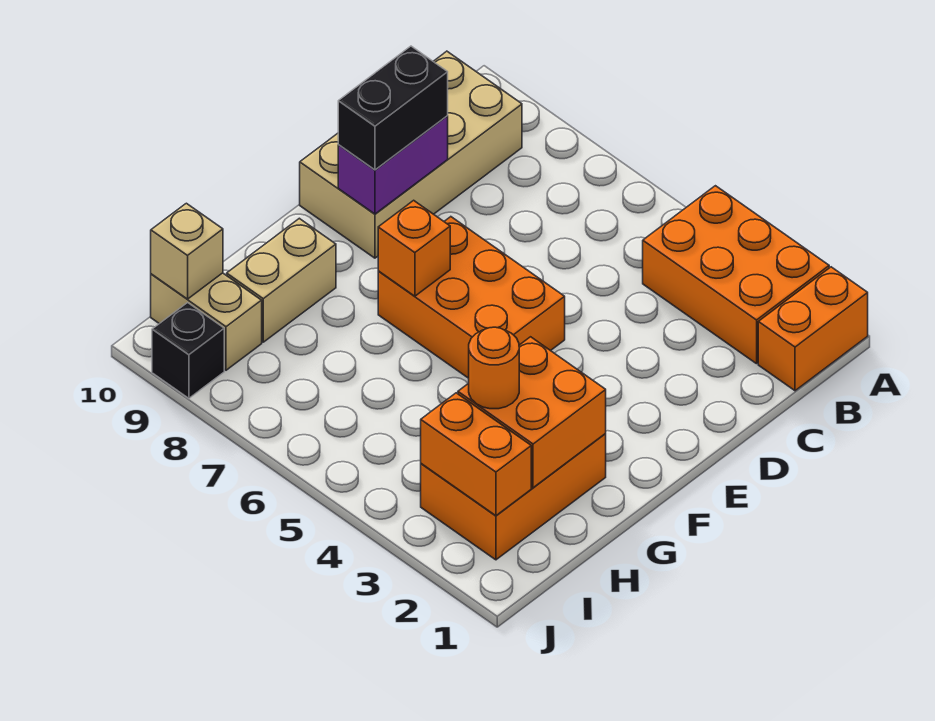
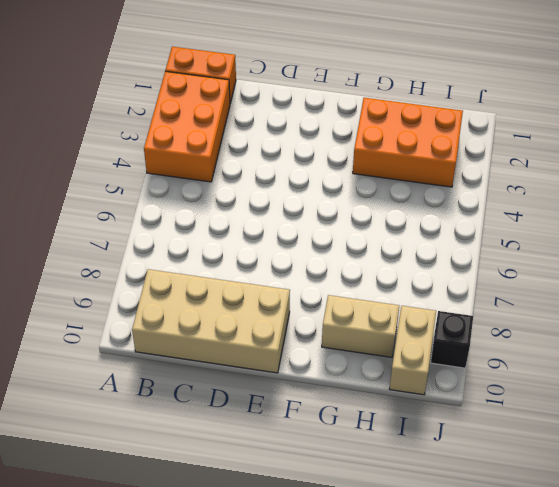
none -> orange 2x3 brick [378,217,565,378]
none -> purple 1x2 brick [338,116,448,214]
none -> orange 1x1 brick [378,200,450,296]

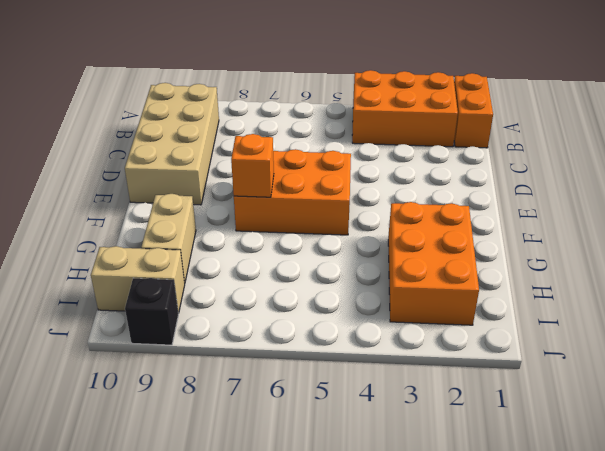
none -> purple 1x2 brick [338,116,448,214]
none -> orange 2x2 brick [458,337,606,488]
none -> orange 1x2 brick [421,393,531,516]

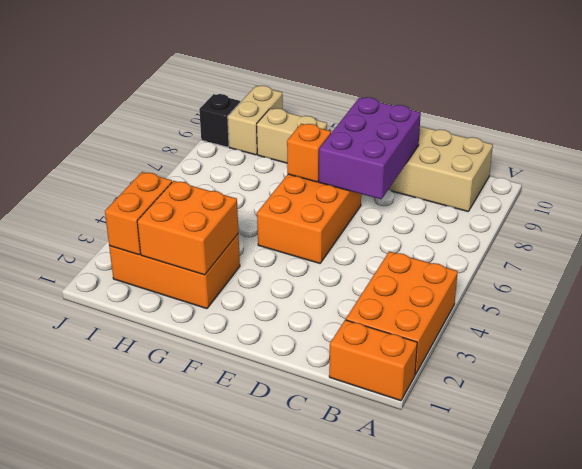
purple 2x3 brick [319,97,421,199] -> purple 1x2 brick [338,116,448,214]
none -> tan 1x1 brick [151,203,223,299]
none -> black 1x2 brick [338,46,448,170]
none -> orange 1x1 round brick [469,327,519,409]

